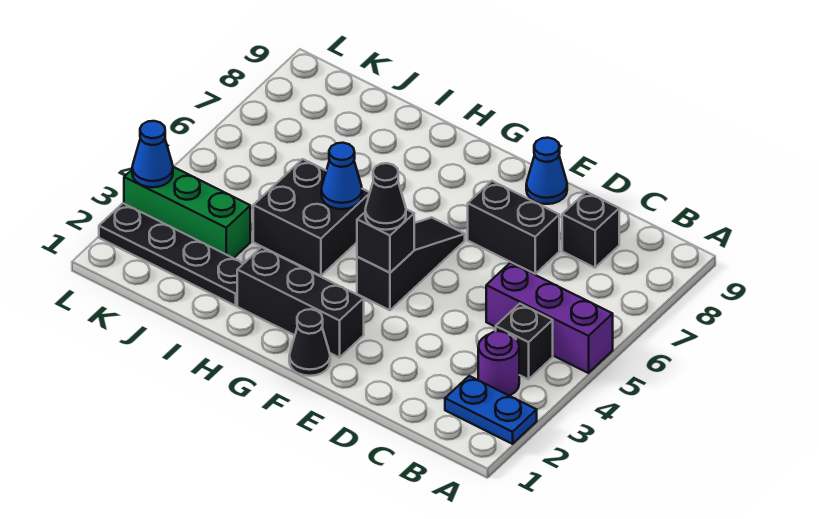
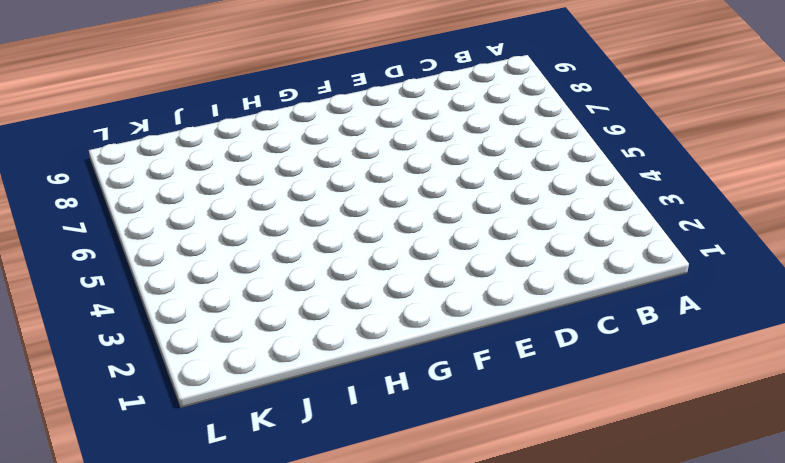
none -> blue 1x2 plate [445,376,537,444]
none -> purple 1x3 brick [486,263,613,373]
none -> purple 1x1 round brick [478,331,519,395]

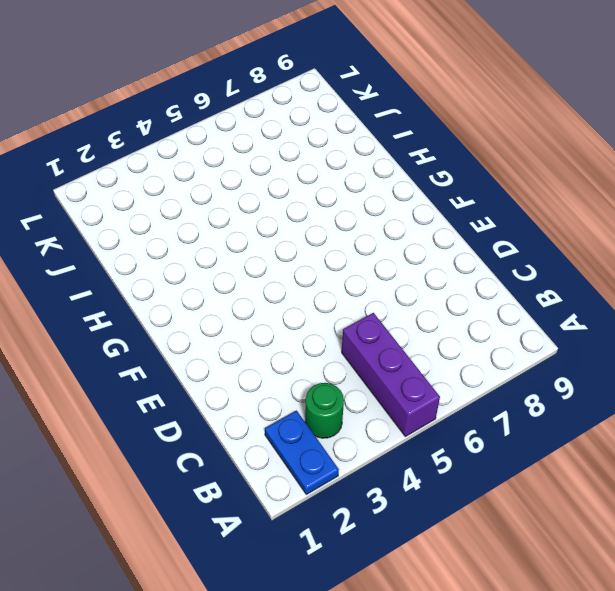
green 1x1 round brick [305,383,344,438] -> purple 1x1 round brick [478,331,519,395]
none -> black 1x1 brick [496,304,553,379]
none -> black 1x1 brick [562,192,619,268]
none -> black 1x2 brick [468,181,559,274]

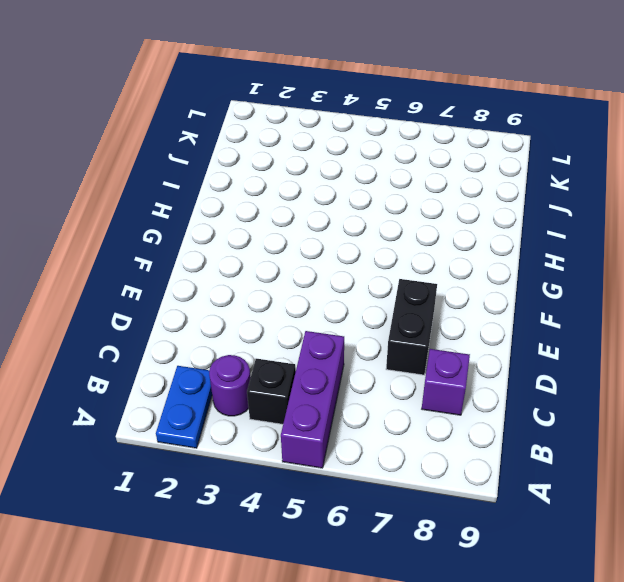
purple 1x1 brick [422,349,470,415] -> black 1x1 brick [562,192,619,268]
none -> blue 1x1 cone [526,138,567,204]
none -> black 1x1 cone [289,309,330,376]
none -> black 1x3 brick [237,247,364,358]

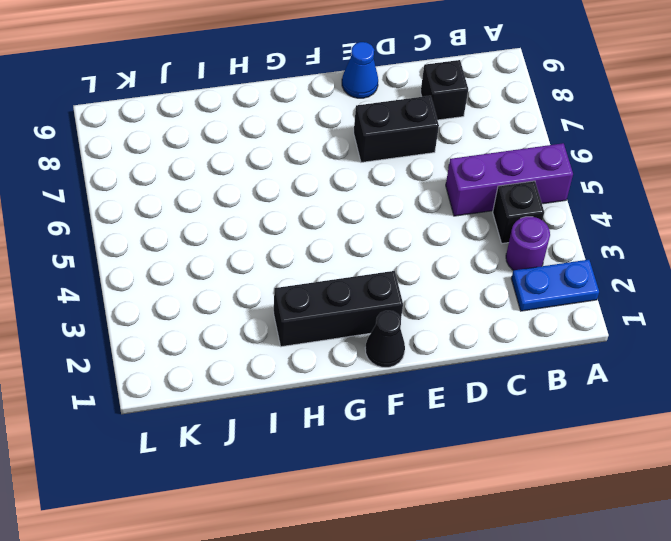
none -> black 1x3 slope [357,218,465,310]
none -> black 2x2 brick [253,159,370,276]
none -> black 1x4 plate [99,203,244,306]

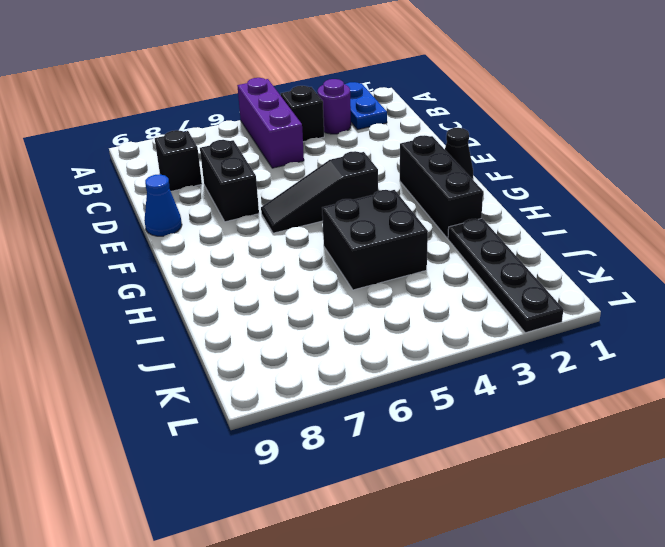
none -> green 1x3 brick [124,167,250,258]
none -> black 1x1 brick [357,209,414,273]
none -> blue 1x1 cone [321,143,362,209]

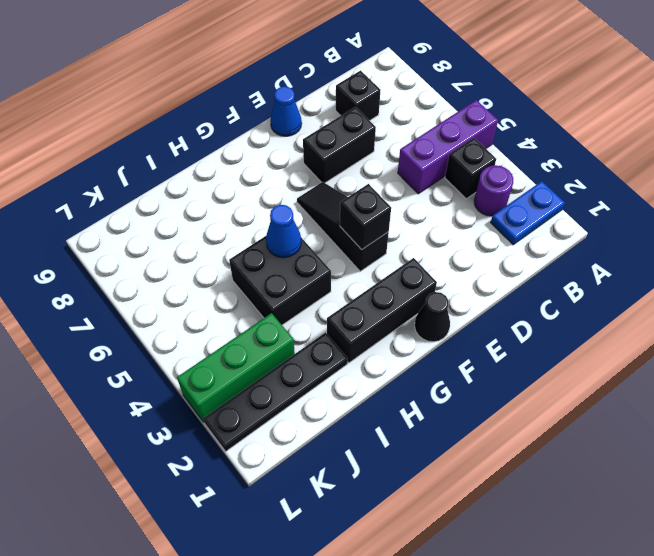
none -> blue 1x1 cone [132,121,173,187]
none -> black 1x1 cone [365,163,406,230]

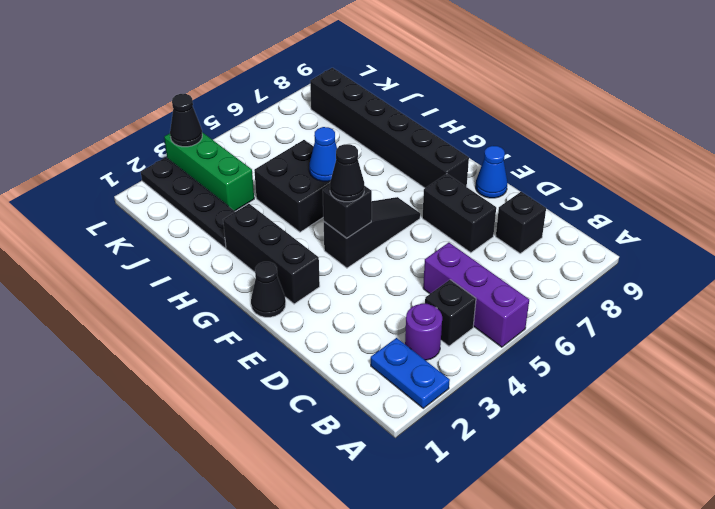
black 1x6 brick [310,68,469,188] -> none
black 1x1 cone [170,94,202,147] -> blue 1x1 cone [132,121,173,187]

